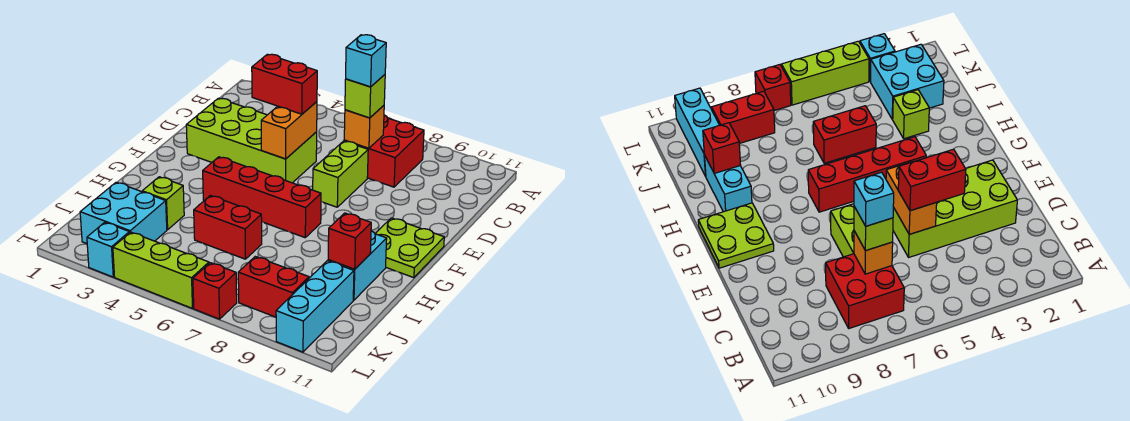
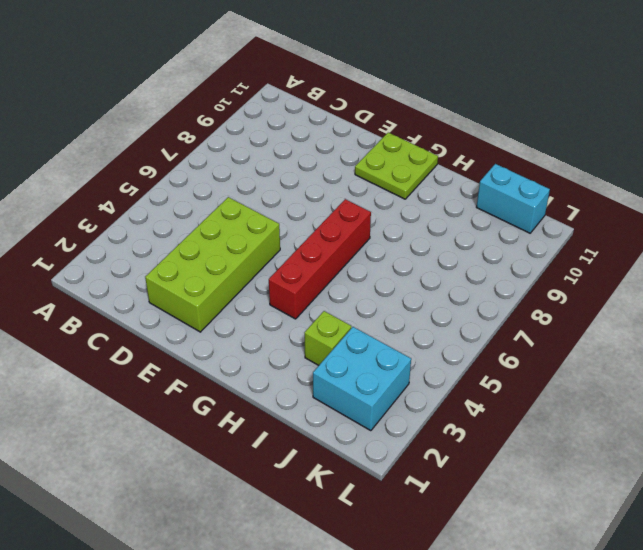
cyan 1x2 brick [477,164,550,233] -> cyan 1x2 brick moved to [328,231,387,300]
none -> red 2x2 brick [344,115,424,187]
none -> lime 1x2 brick [313,141,368,207]
none -> red 1x2 brick [194,196,262,259]

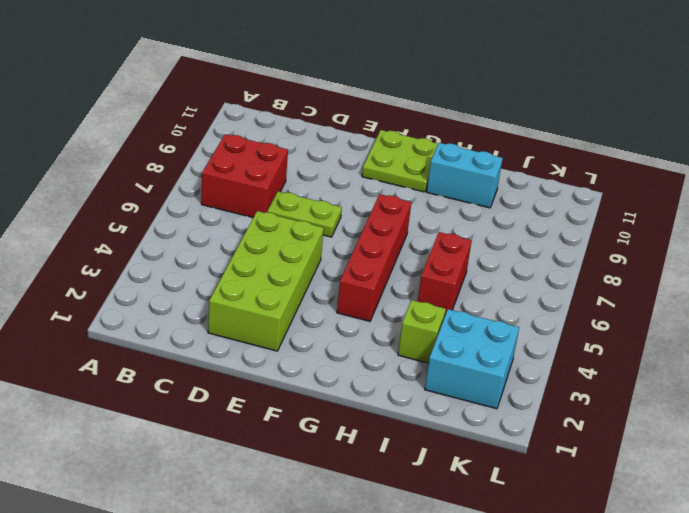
lime 1x2 plate [267,191,342,237] -> lime 1x2 brick [313,141,368,207]
none -> cyan 1x3 brick [276,261,354,352]
none -> red 1x2 brick [238,257,309,317]
none -> cyan 1x1 brick [87,222,129,277]

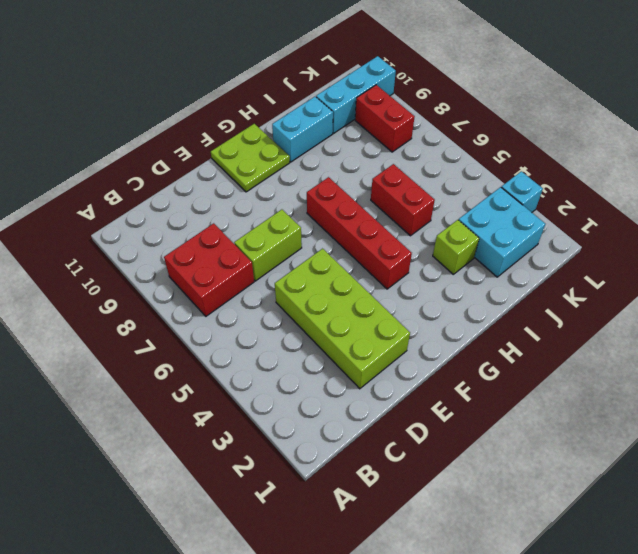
none -> lime 1x3 brick [113,232,209,308]
none -> red 1x1 brick [193,263,237,319]
none -> orange 1x1 brick [344,106,384,148]

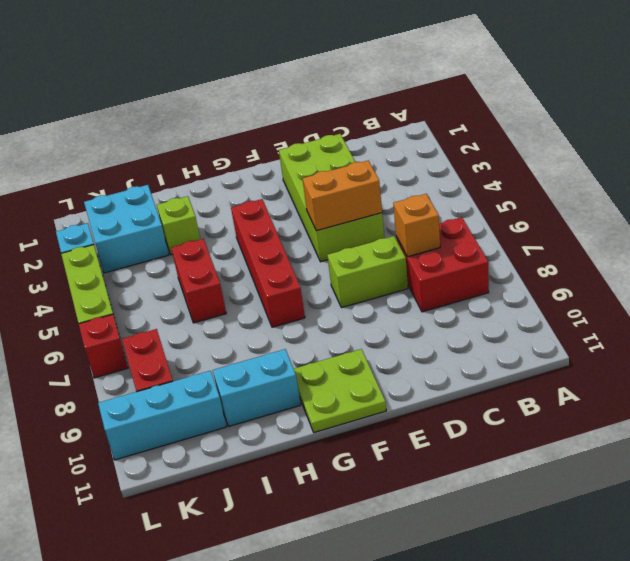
none -> red 1x1 brick [328,213,371,269]
none -> lime 1x1 brick [345,75,385,118]
none -> red 1x2 brick [252,54,317,114]

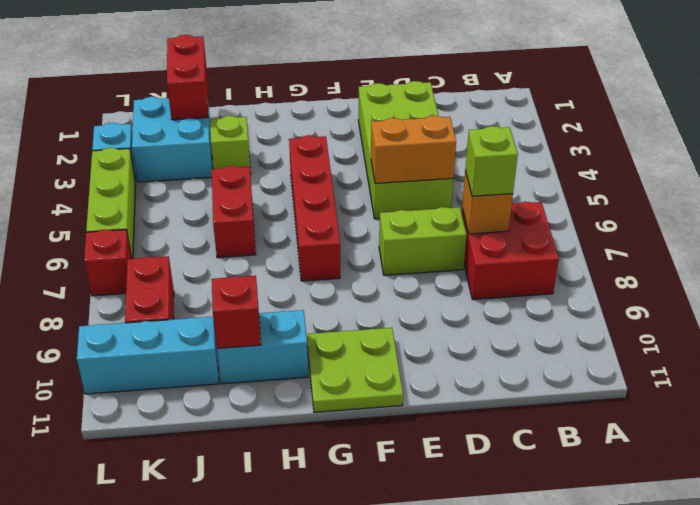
red 1x2 brick [167,35,208,120] -> red 1x2 brick moved to [252,54,317,114]
none -> cyan 1x1 brick [346,35,386,87]

